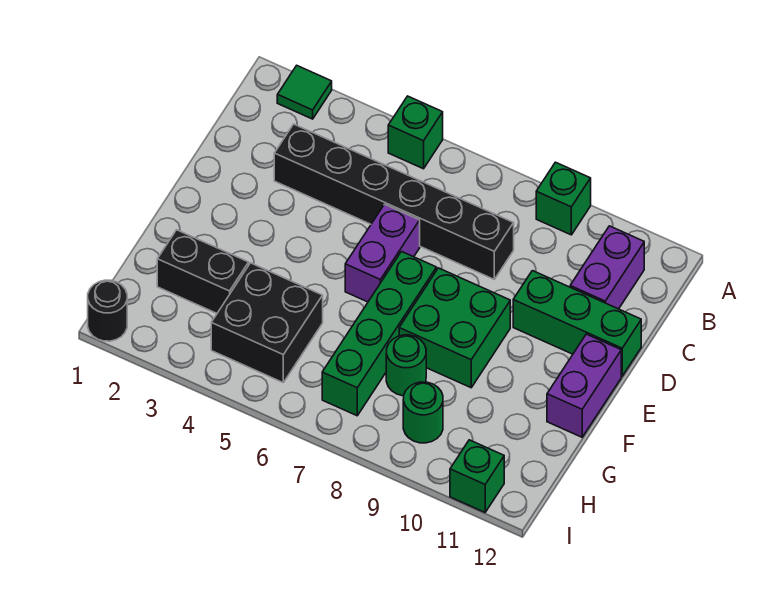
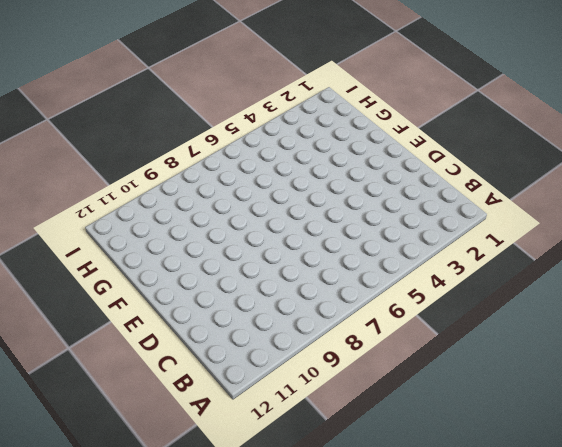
none -> green 1x1 tile [277,65,332,119]
none -> green 1x1 brick [388,96,443,169]
none -> green 1x1 brick [536,162,591,235]

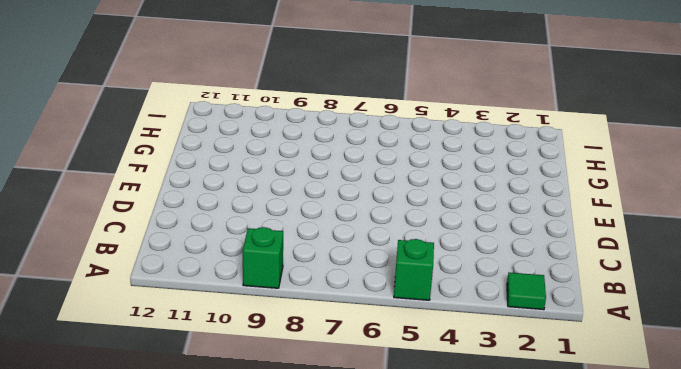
none -> purple 1x2 brick [570,226,644,309]
none -> black 1x6 brick [274,124,514,279]
none -> purple 1x2 brick [345,204,420,302]

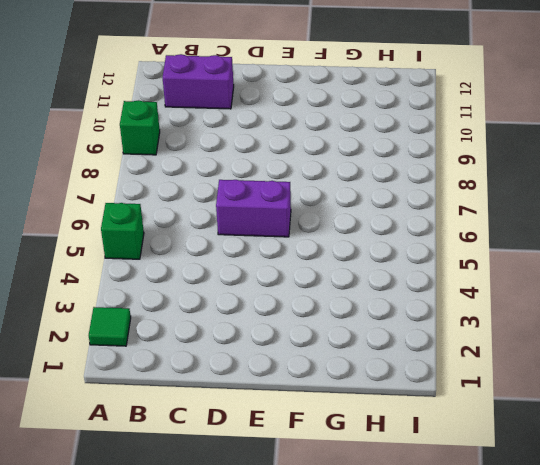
none -> black 1x6 brick [274,124,514,279]
none -> green 1x3 brick [513,271,641,376]
none -> green 1x4 brick [322,252,437,416]

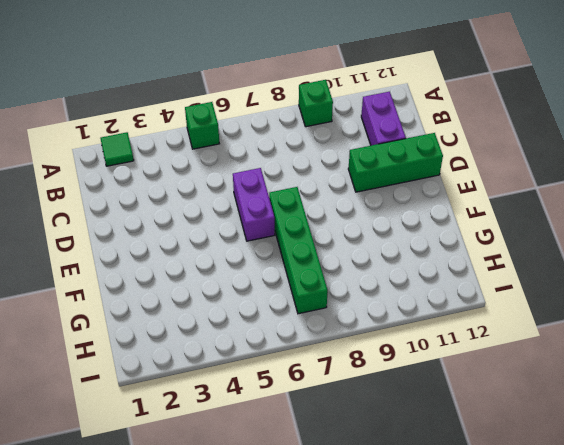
none -> black 1x6 brick [274,124,514,279]
none -> green 2x2 brick [399,268,510,388]
none -> purple 1x2 brick [547,334,621,437]

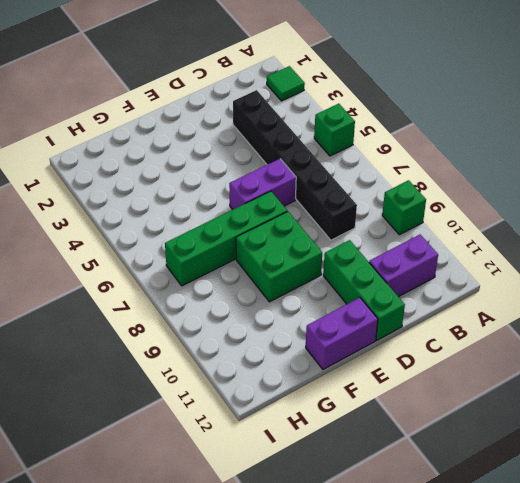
none -> black 1x2 brick [157,230,249,313]
none -> black 2x2 brick [211,263,323,382]
none -> green 1x1 round brick [386,335,426,396]

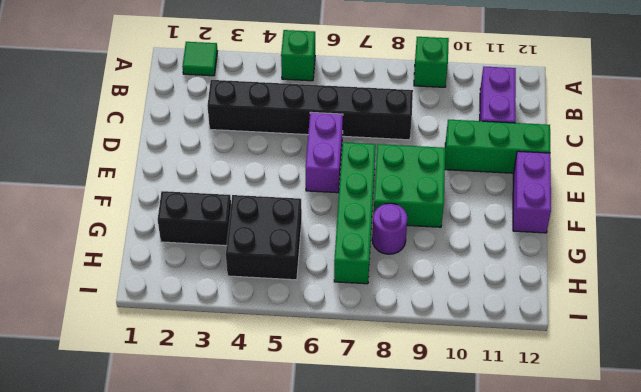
purple 1x1 round brick [372,203,407,254] -> green 1x1 round brick [386,335,426,396]
none -> green 1x1 round brick [403,382,443,443]
none -> black 1x1 round brick [88,280,127,341]
none -> green 1x1 brick [450,440,504,512]

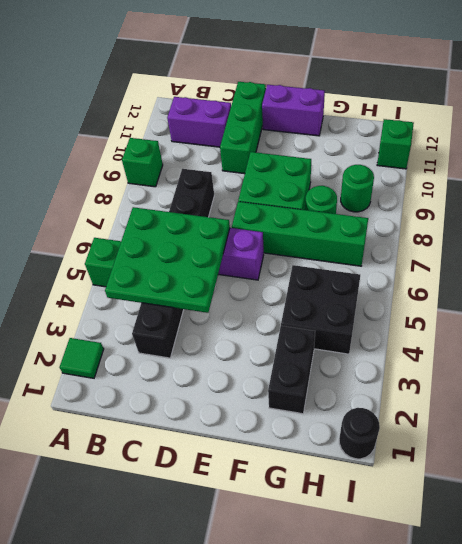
green 3x3 plate [105,207,230,313] -> none

